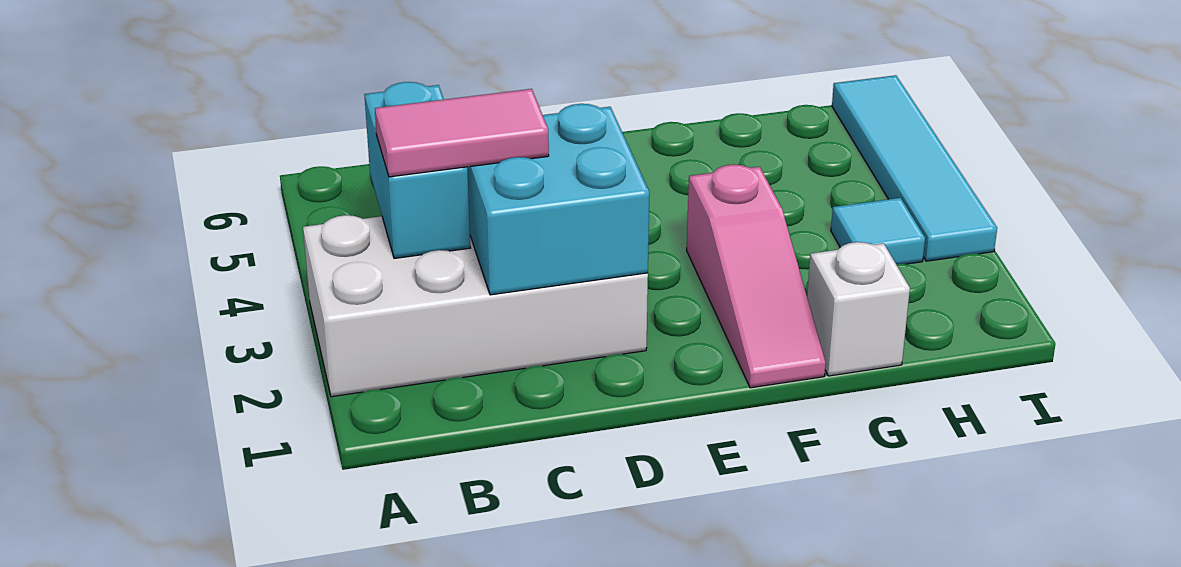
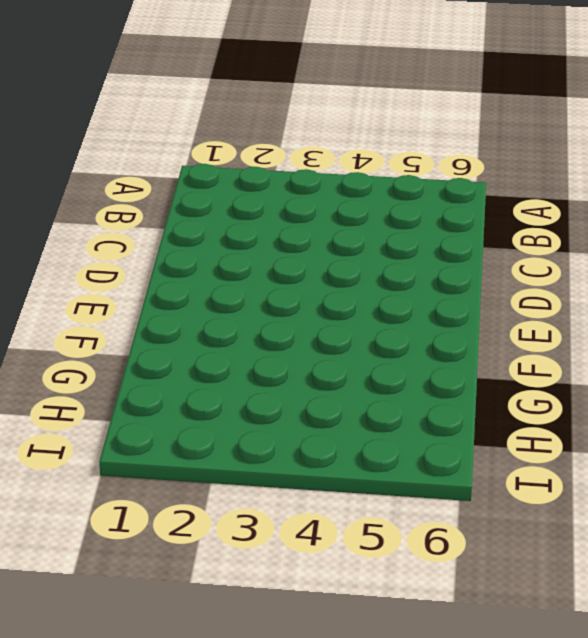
none -> white 2x4 brick [303,215,648,397]
none -> pink 1x3 slope [687,164,826,388]

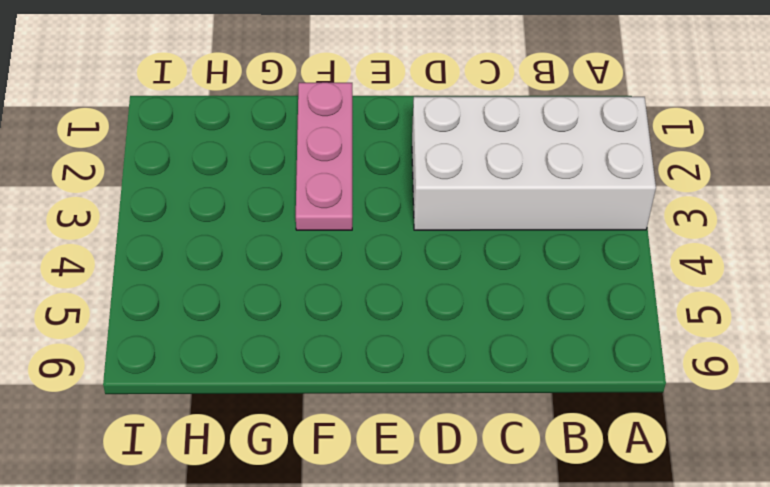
pink 1x3 plate [296,82,352,230] -> pink 1x3 slope [687,164,826,388]
none -> white 1x1 brick [807,242,910,376]
none -> cyan 1x1 tile [831,198,925,264]

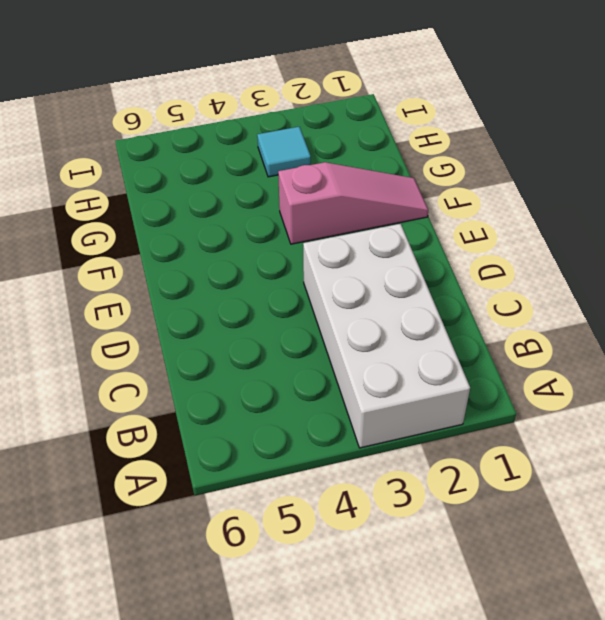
none -> white 1x1 brick [807,242,910,376]
none -> cyan 1x4 tile [832,75,997,261]

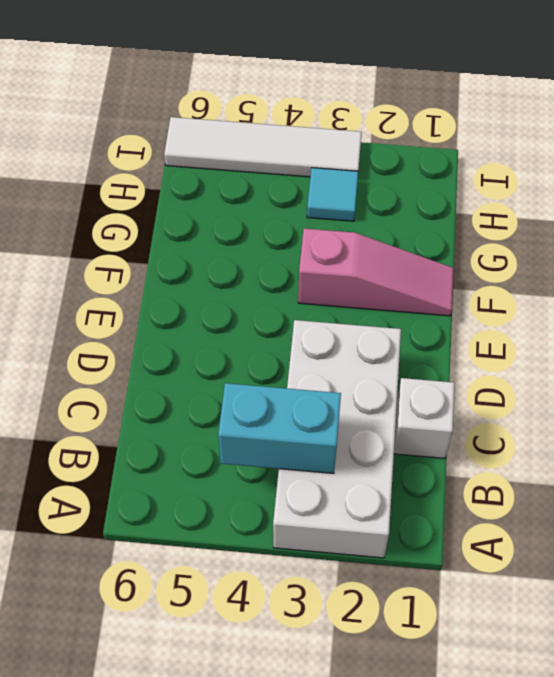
white 1x1 brick [394,378,455,458] -> white 1x1 brick moved to [807,242,910,376]
white 1x4 tile [164,117,362,177] -> cyan 1x4 tile [832,75,997,261]
none -> cyan 2x2 brick [467,104,649,295]
none -> pink 1x2 tile [375,89,549,177]

